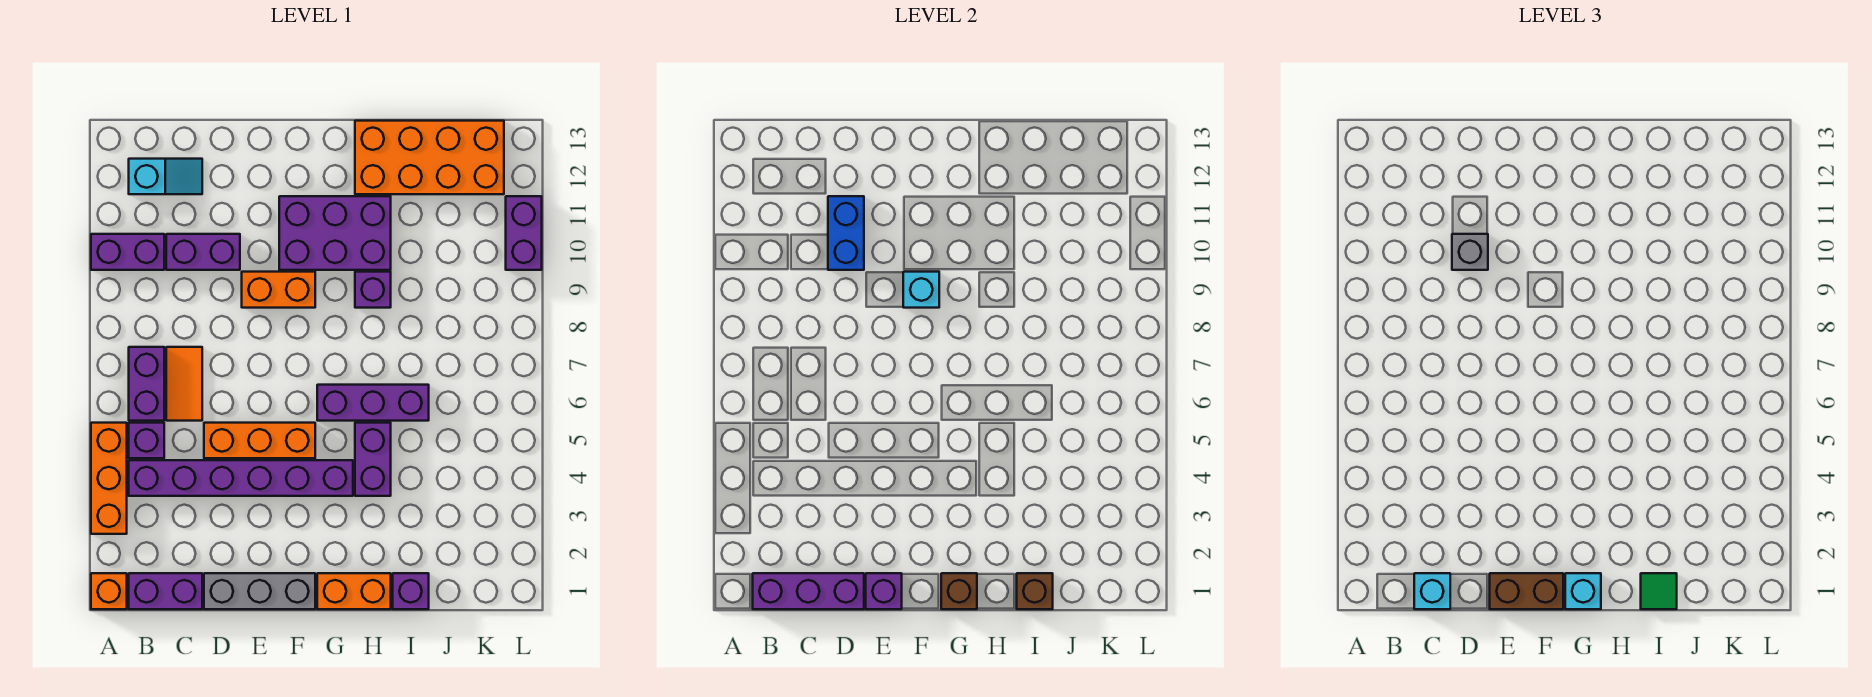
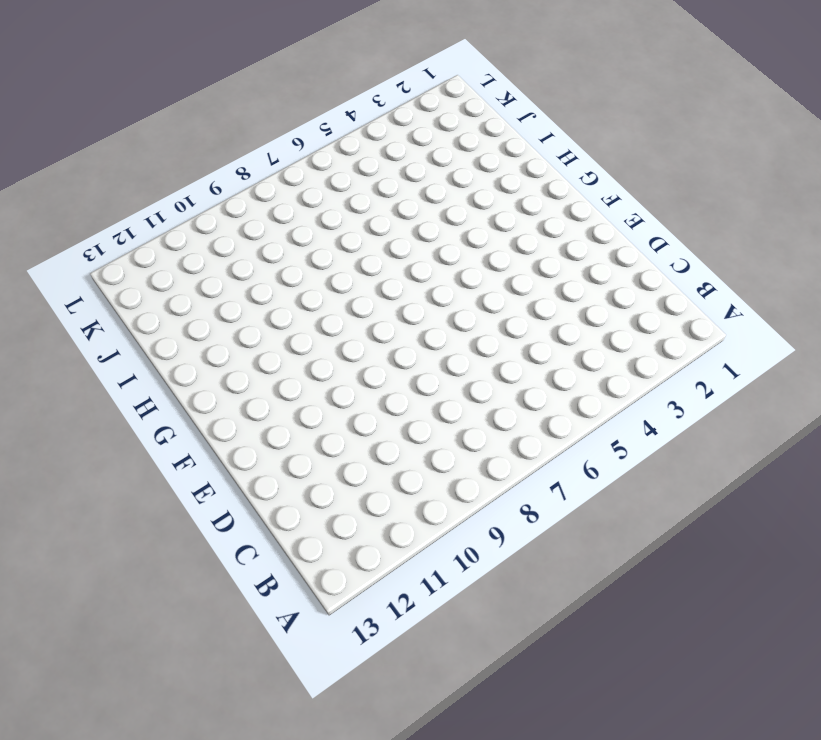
none -> orange 1x1 brick [91,573,127,609]
none -> orange 1x3 brick [91,423,127,534]
none -> purple 1x2 brick [91,234,164,270]
none -> purple 1x2 brick [129,573,202,609]

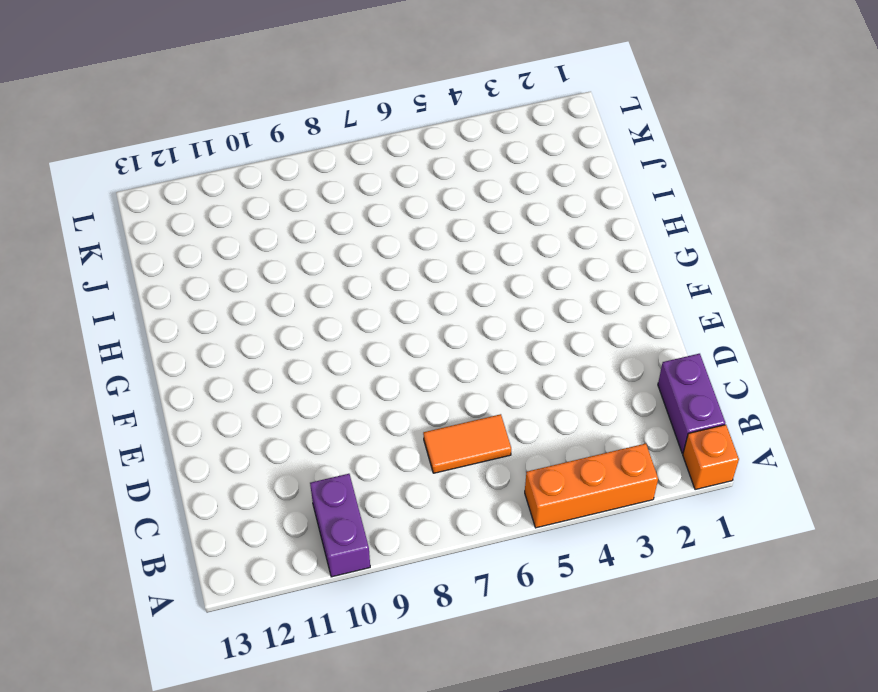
none -> purple 1x6 brick [129,460,353,496]
none -> purple 1x1 brick [129,423,164,458]
none -> purple 1x2 brick [129,347,164,421]
none -> cyan 1x2 slope [129,159,202,194]

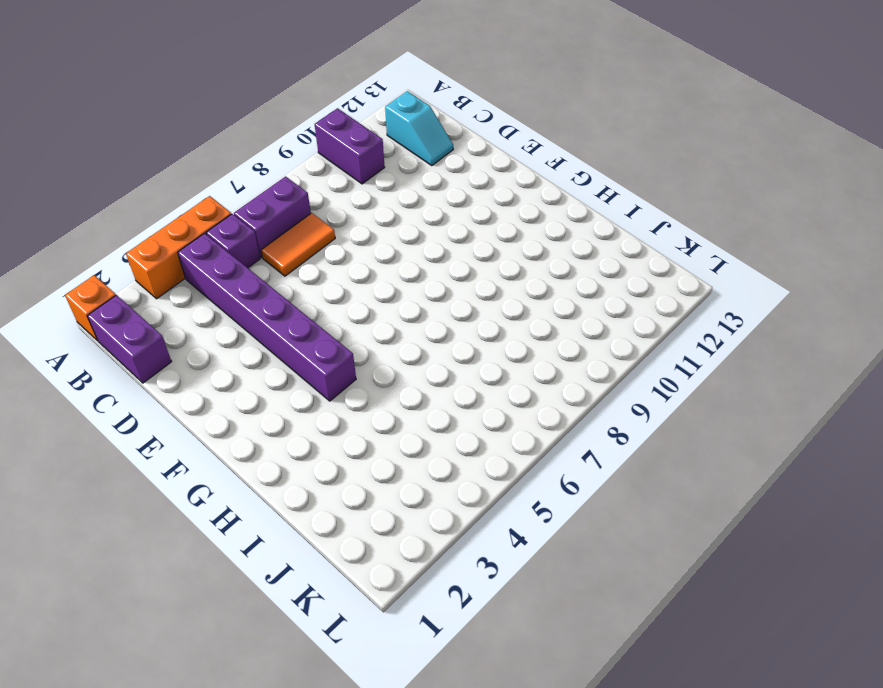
none -> purple 1x2 brick [166,234,240,270]
none -> grey 1x3 brick [204,573,315,609]
none -> orange 1x3 brick [204,423,315,458]
none -> orange 1x2 brick [242,272,315,308]

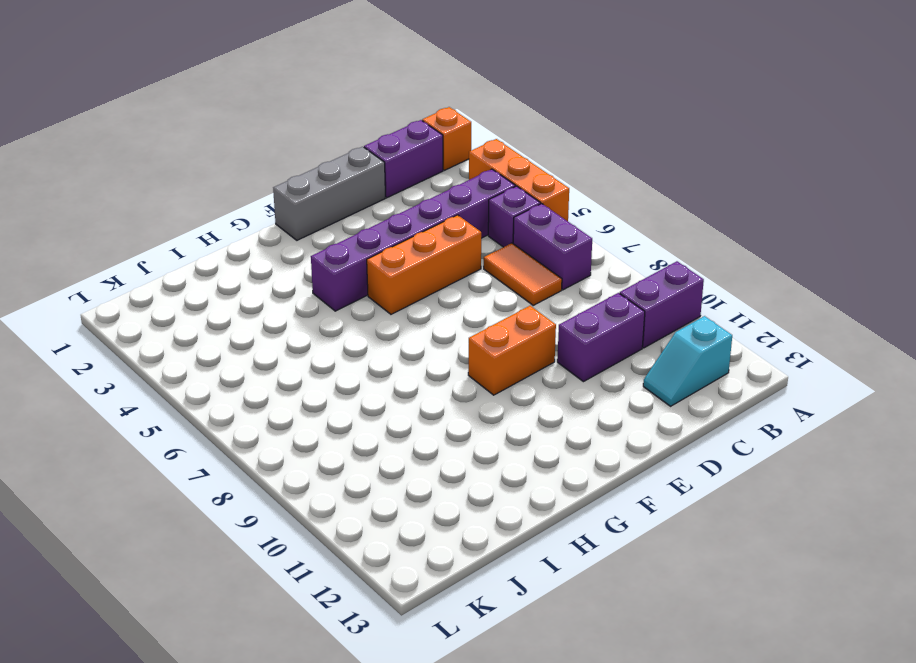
none -> purple 2x3 brick [279,196,391,270]
none -> orange 1x2 brick [317,573,391,609]
none -> purple 1x3 brick [317,385,429,421]
none -> purple 1x2 brick [355,423,391,496]

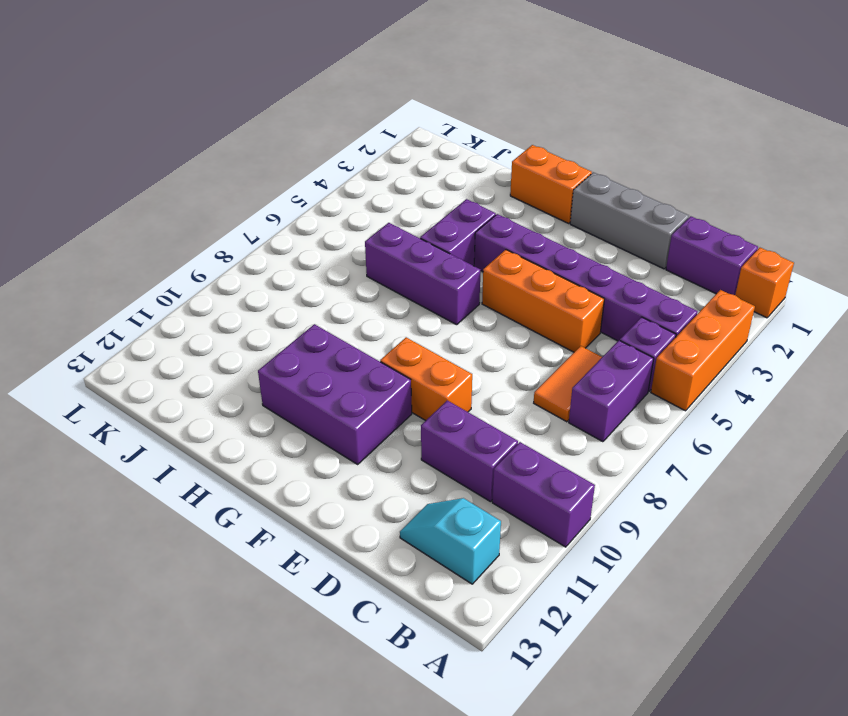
none -> purple 1x1 brick [355,272,391,308]
none -> orange 2x4 brick [355,121,504,194]
none -> purple 1x1 brick [393,573,429,609]
none -> purple 1x2 brick [506,196,542,270]

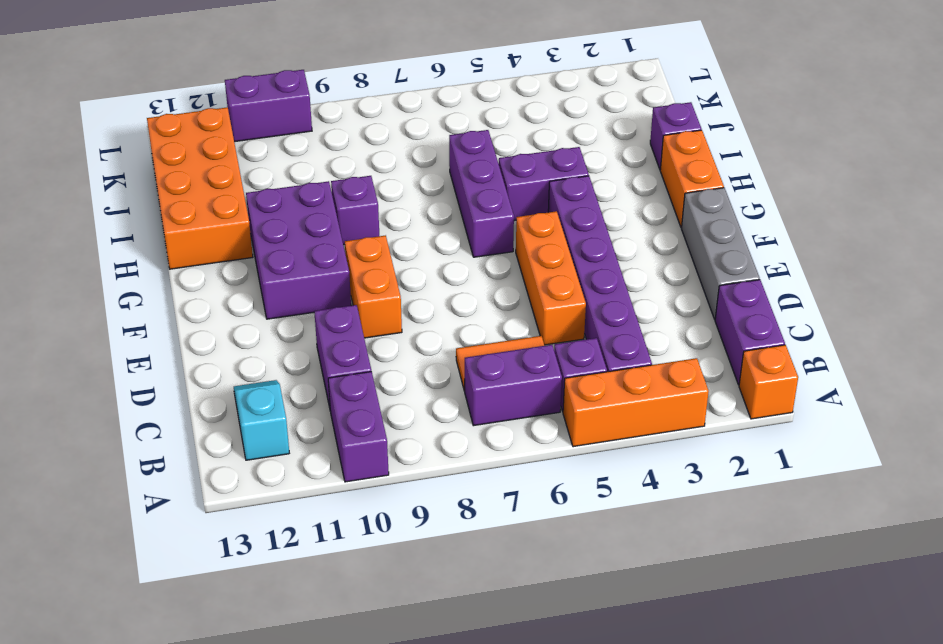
none -> purple 1x3 brick [753,573,864,609]
none -> blue 1x2 brick [828,196,864,270]
none -> purple 1x1 brick [866,573,902,609]
none -> cyan 1x1 brick [903,272,939,308]

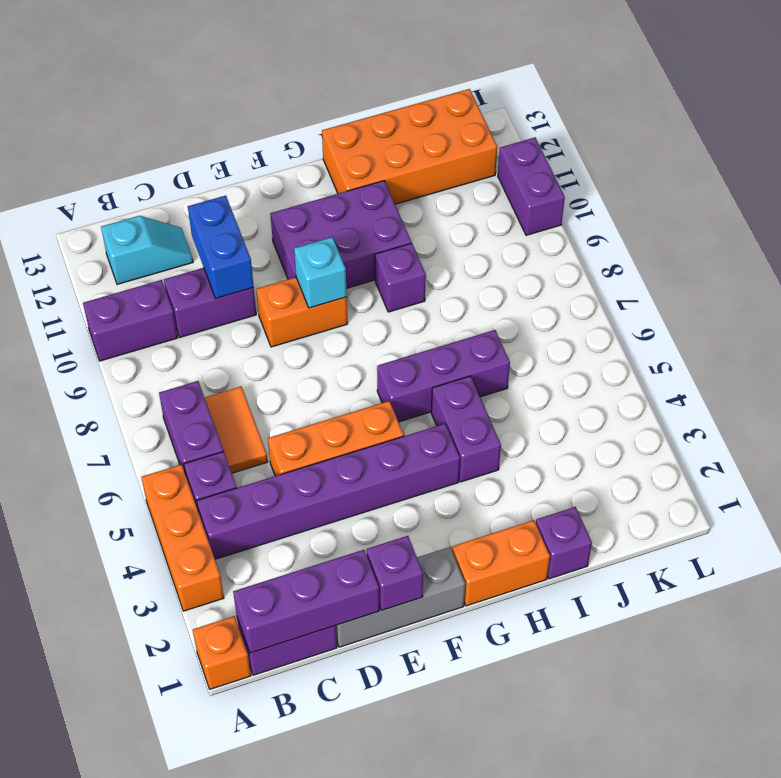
none -> brown 1x1 brick [941,573,977,609]
none -> brown 1x1 brick [1017,573,1053,609]
none -> cyan 1x1 brick [1414,573,1450,609]
none -> grey 1x1 brick [1452,234,1488,270]

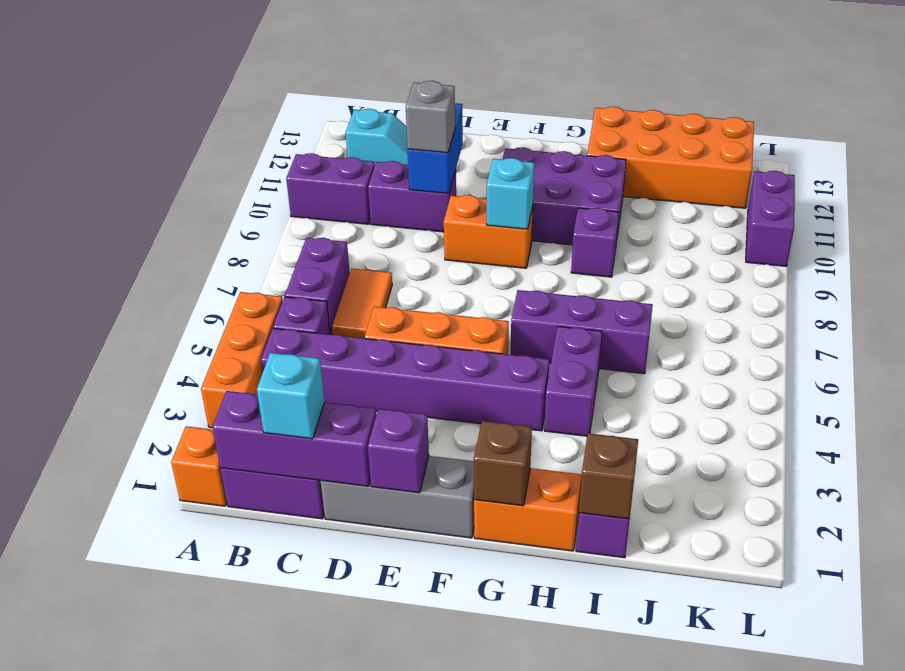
none -> brown 1x2 brick [1490,573,1563,609]
none -> cyan 1x1 brick [1565,573,1601,609]
none -> green 1x1 tile [1641,573,1677,609]

